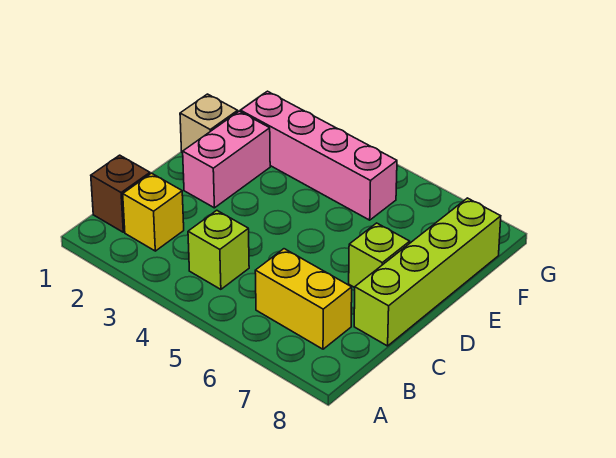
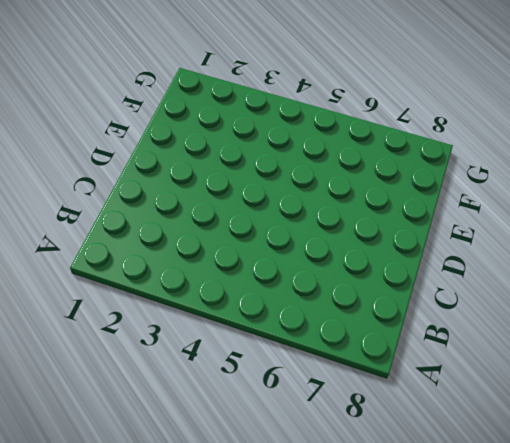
none -> brown 1x1 brick [91,155,150,232]
none -> yellow 1x1 brick [123,173,184,251]

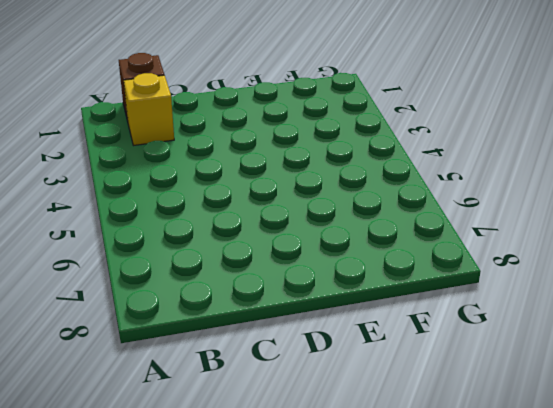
none -> lime 1x1 brick [188,210,249,289]
none -> yellow 1x2 brick [255,249,352,349]

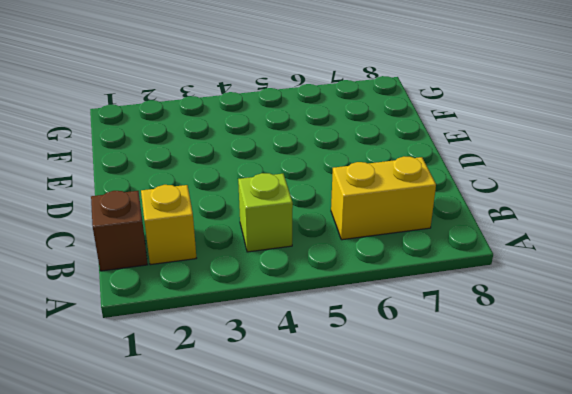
none -> lime 1x4 brick [354,198,501,346]
none -> pink 1x2 brick [183,111,270,208]

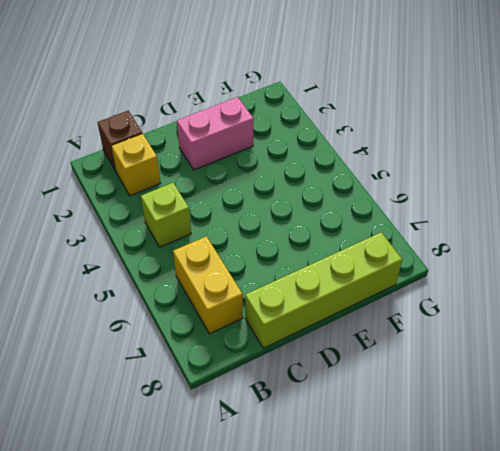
none -> lime 1x1 brick [349,223,410,288]
none -> tan 1x1 brick [180,94,238,153]

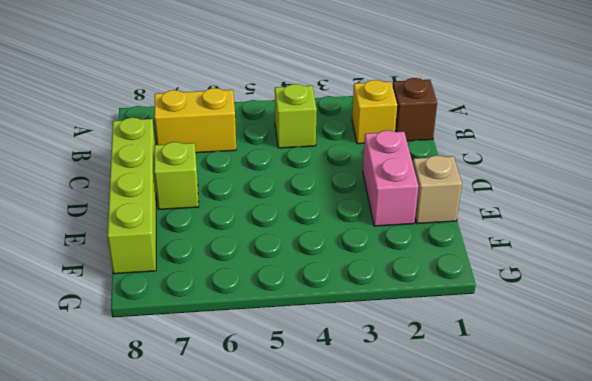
none -> pink 1x4 brick [241,91,397,220]

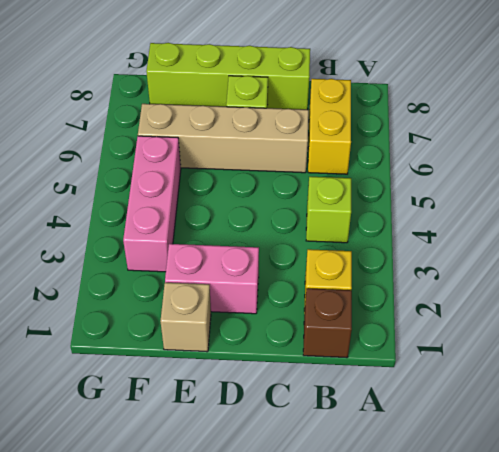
tan 1x4 brick [138,104,309,173] -> none
pink 1x3 brick [123,136,181,272] -> pink 1x4 brick [241,91,397,220]

